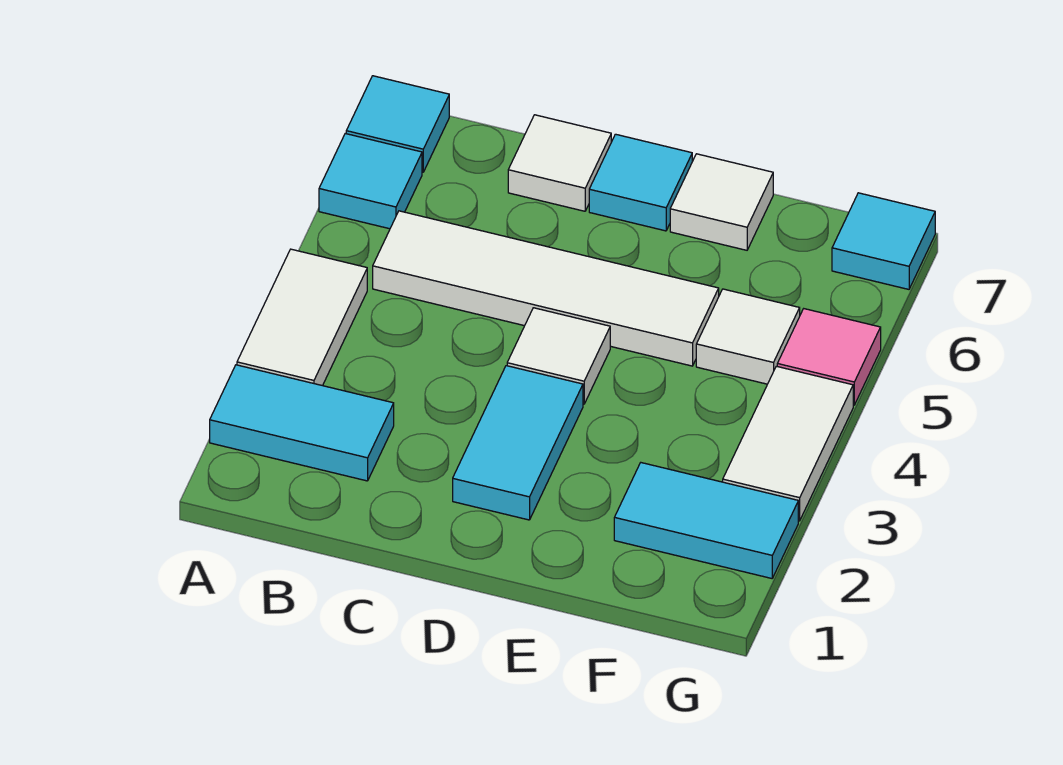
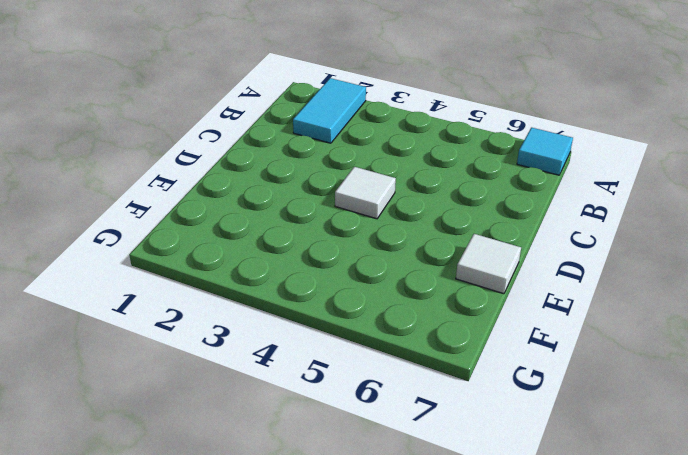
none -> white 1x2 tile [237,249,367,386]
none -> cyan 1x1 tile [319,134,422,229]
none -> white 1x4 tile [373,211,719,366]

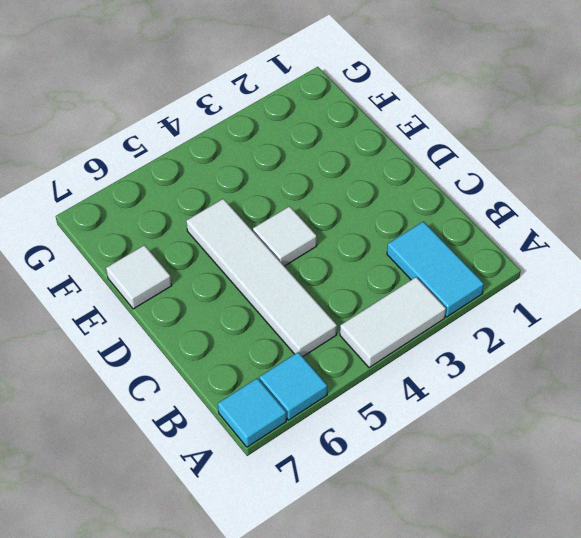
none -> white 1x1 tile [508,115,611,211]
none -> cyan 1x2 tile [453,366,583,520]
none -> cyan 1x1 tile [589,134,692,231]

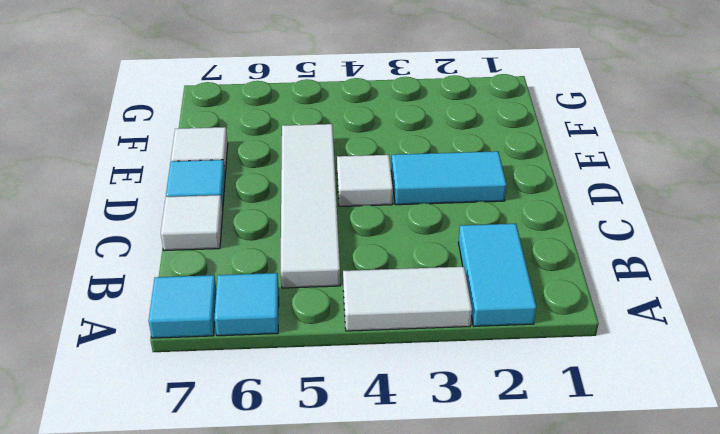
none -> cyan 1x2 tile [614,463,798,578]
none -> white 1x1 tile [696,289,800,384]
none -> white 1x2 tile [723,366,853,521]

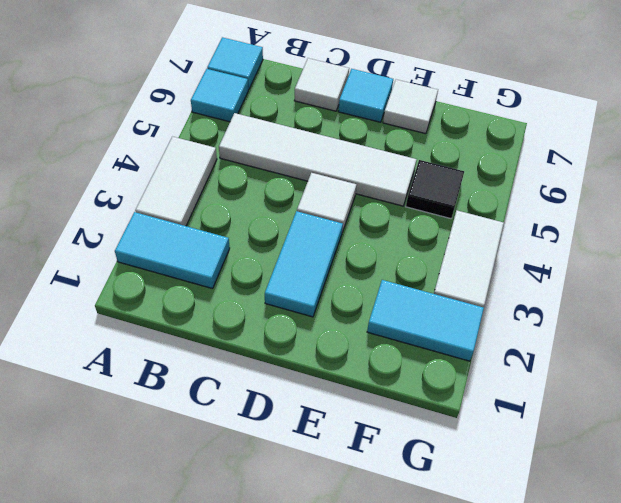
black 1x1 tile [406,160,464,219] -> white 1x1 tile [696,289,800,384]
none -> pink 1x1 tile [777,309,881,405]
none -> cyan 1x1 tile [832,193,935,289]

